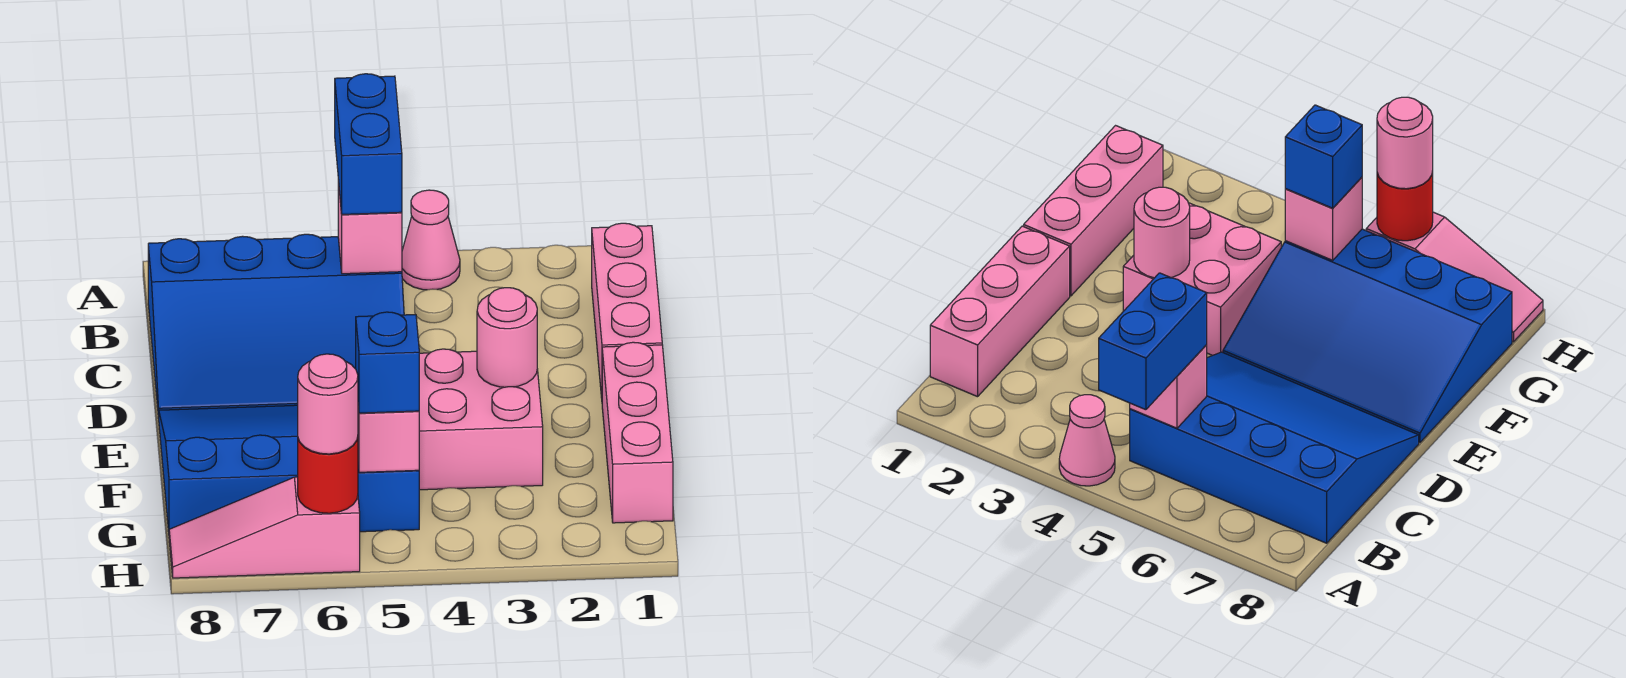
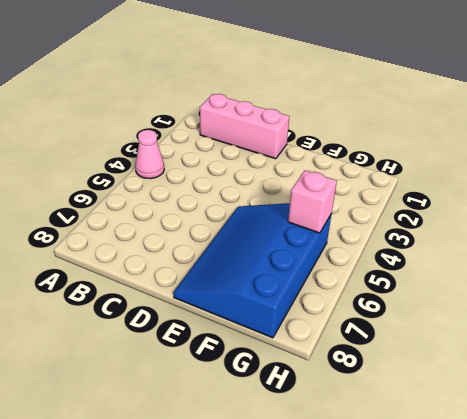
none -> blue 3x4 slope [148,234,404,418]
none -> pink 1x3 brick [602,342,673,523]
none -> pink 2x2 brick [419,349,543,490]

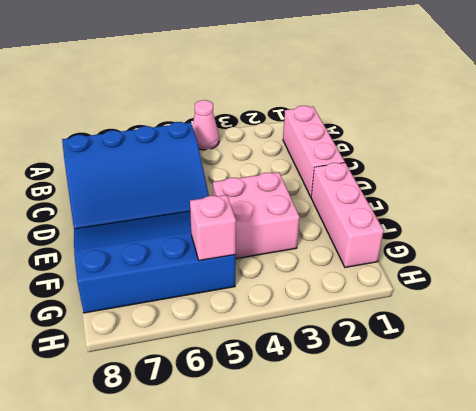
none -> pink 1x3 slope [169,477,360,578]
none -> pink 1x1 brick [338,181,402,274]
none -> pink 1x1 round brick [477,288,537,387]

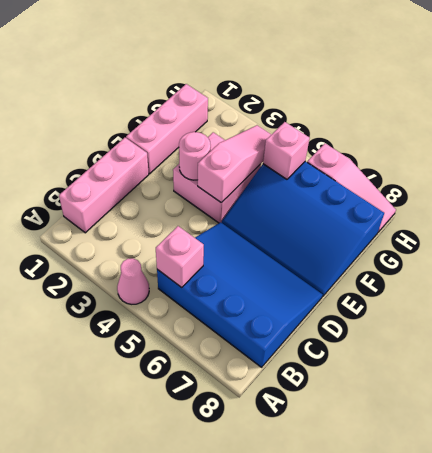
pink 1x3 slope [198,125,272,203] -> none
none -> red 1x1 round brick [298,437,358,513]
none -> blue 1x2 brick [335,74,402,214]
none -> blue 1x1 brick [356,312,419,413]

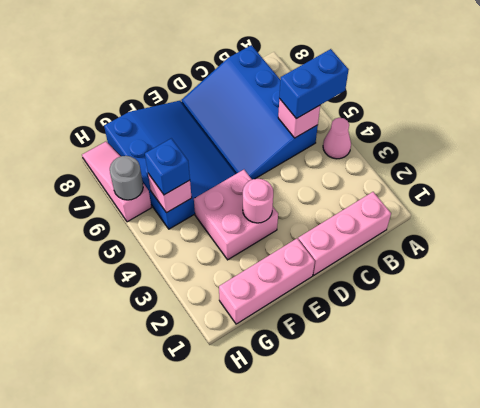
grey 1x1 round brick [110,156,143,200] -> red 1x1 round brick [298,437,358,513]
none -> pink 1x1 round brick [298,354,358,454]

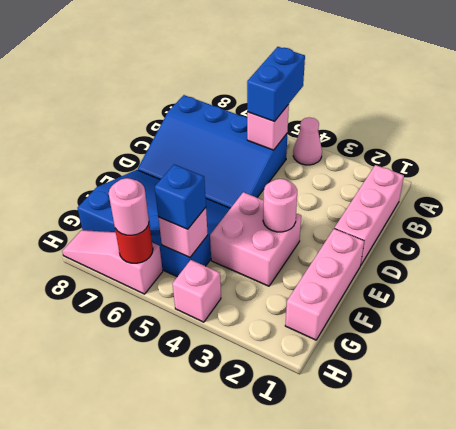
pink 1x1 brick [172,260,221,322] -> none

